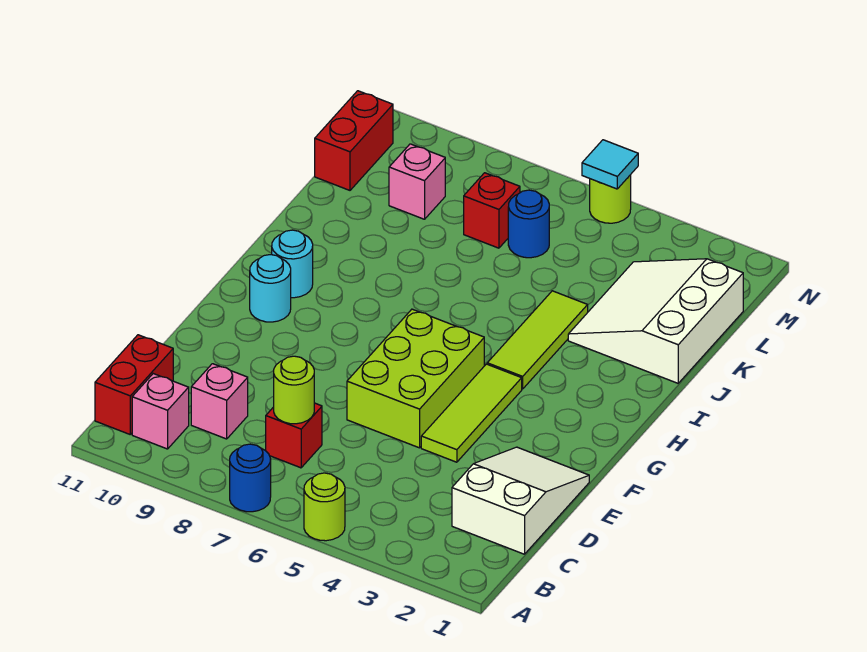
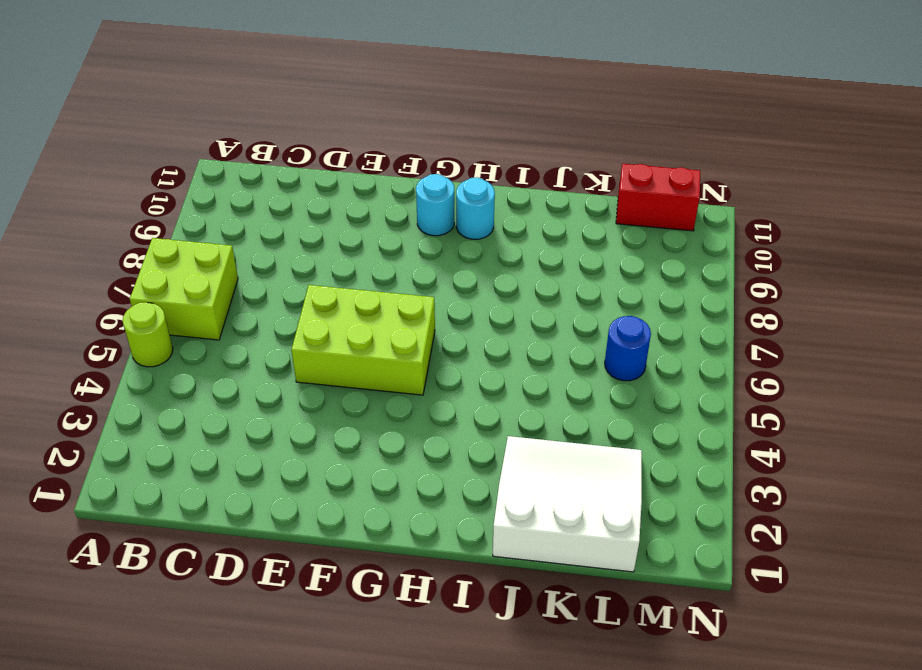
lime 2x2 brick [130,238,238,340] -> blue 1x1 round brick [230,444,271,512]
none -> pink 1x1 brick [132,374,189,449]
none -> red 1x2 brick [95,335,173,434]
none -> white 2x3 slope [452,447,589,554]

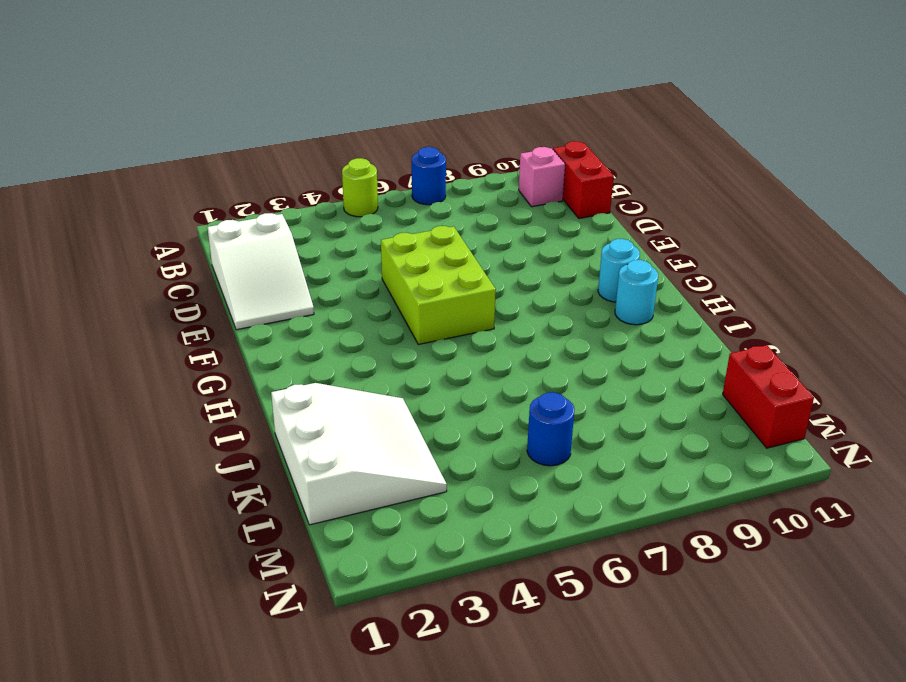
none -> red 1x1 brick [266,403,322,468]
none -> pink 1x1 brick [191,364,248,439]
none -> lime 1x3 tile [421,364,522,462]

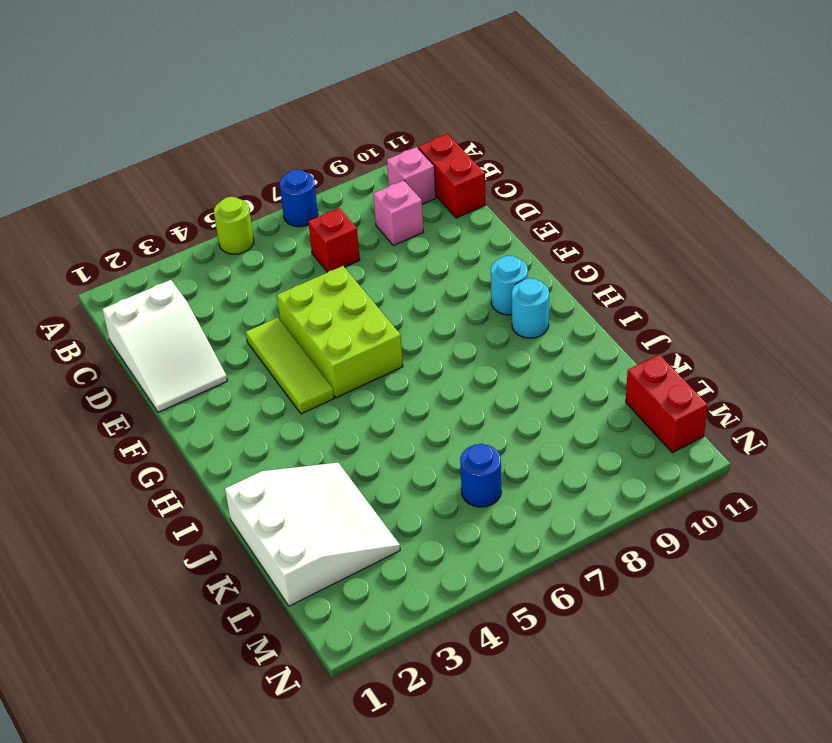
none -> lime 1x3 tile [487,291,588,389]
none -> red 1x1 brick [464,173,520,248]
none -> pink 1x1 brick [389,144,445,219]

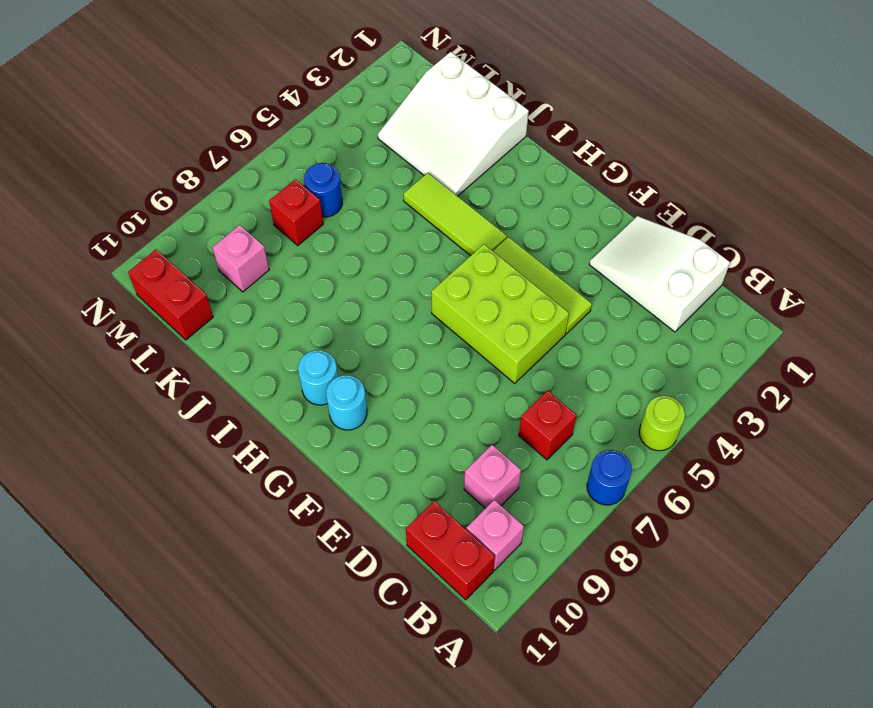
none -> lime 1x1 round brick [590,175,631,223]
none -> lime 1x1 round brick [274,356,314,424]
none -> cyan 1x1 tile [582,140,638,189]

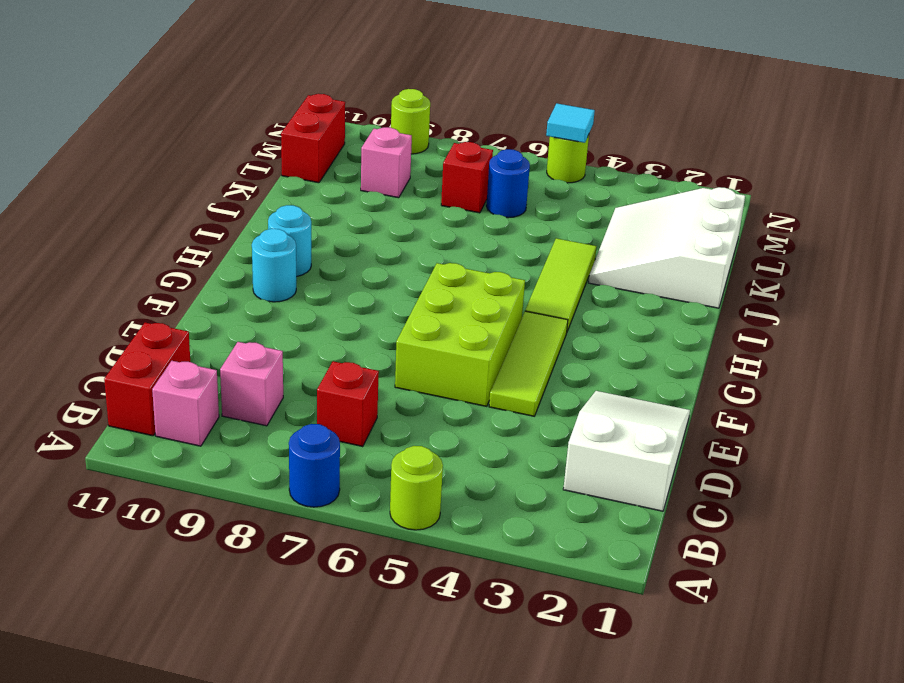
lime 1x1 round brick [391,89,430,154] -> lime 1x1 round brick moved to [274,356,314,424]

